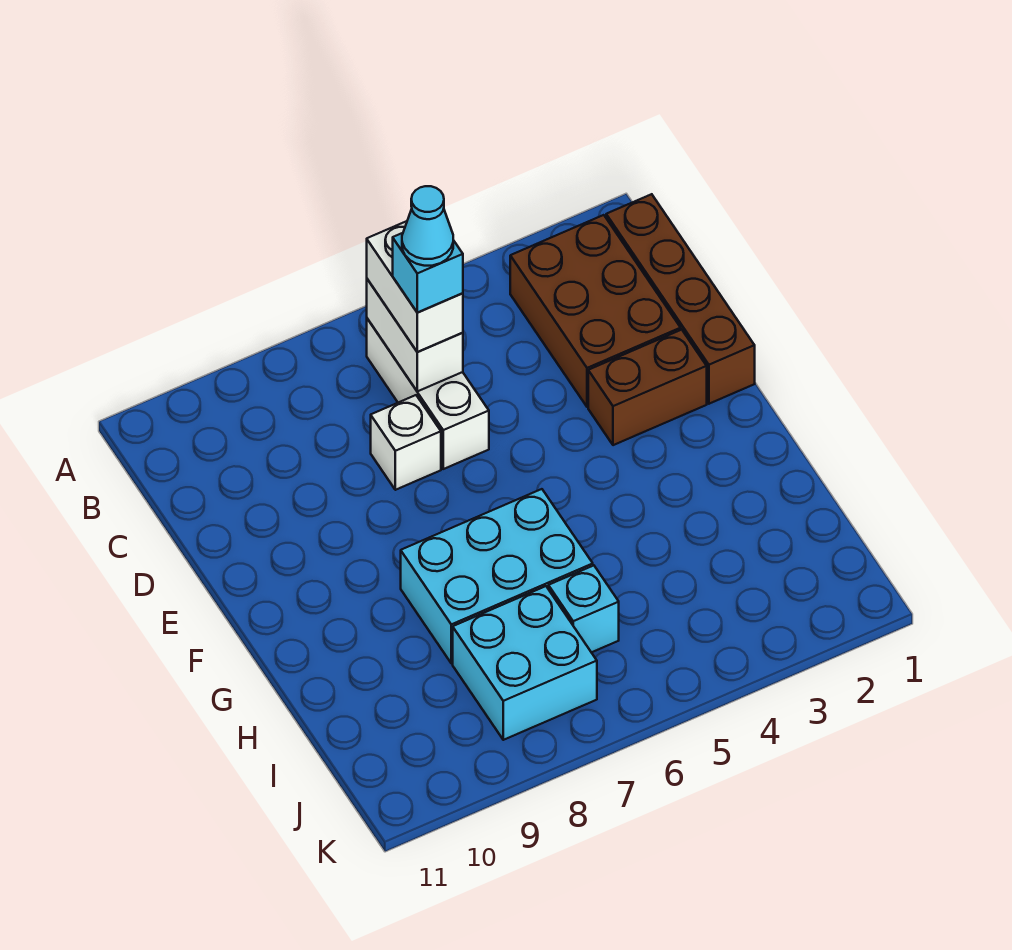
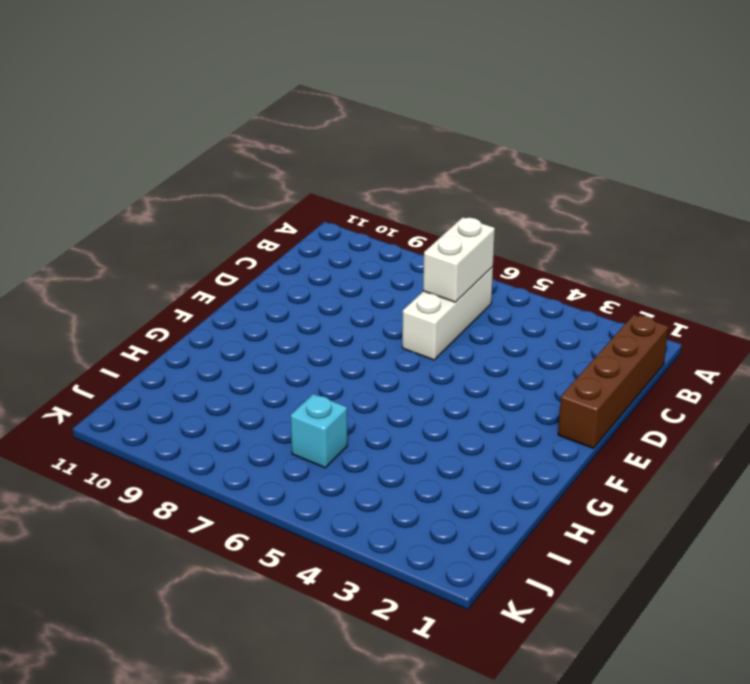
none -> brown 2x3 brick [510,215,681,407]
none -> white 1x1 brick [371,395,441,490]
none -> brown 1x2 brick [588,330,707,445]

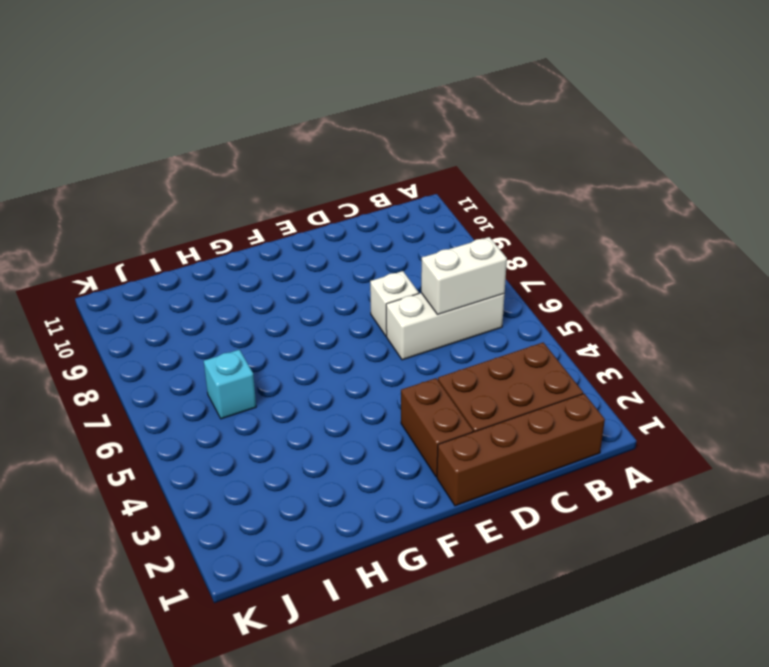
none -> cyan 2x3 brick [401,489,593,663]
none -> cyan 2x2 brick [453,586,597,740]
none -> white 1x2 brick [367,221,463,352]

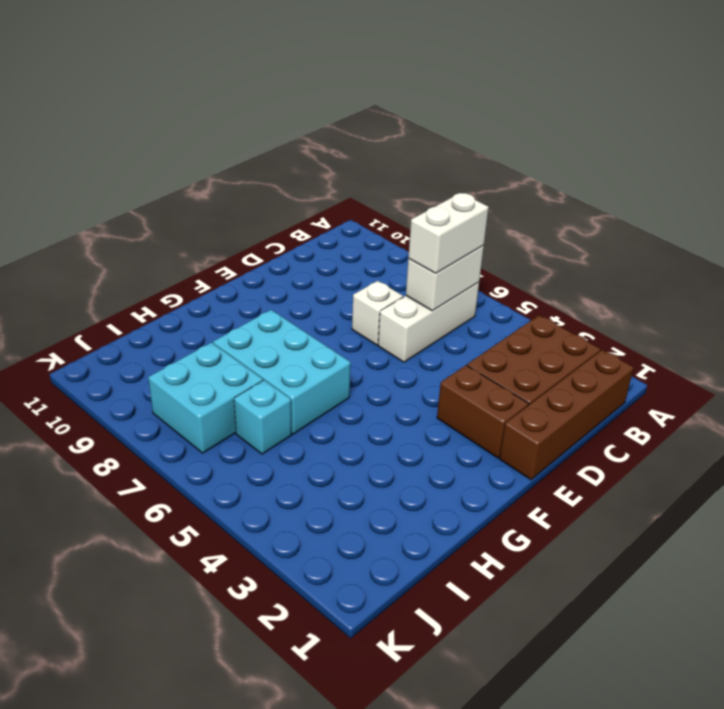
none -> cyan 1x1 brick [393,233,463,312]
none -> cyan 1x1 cone [402,186,453,266]

